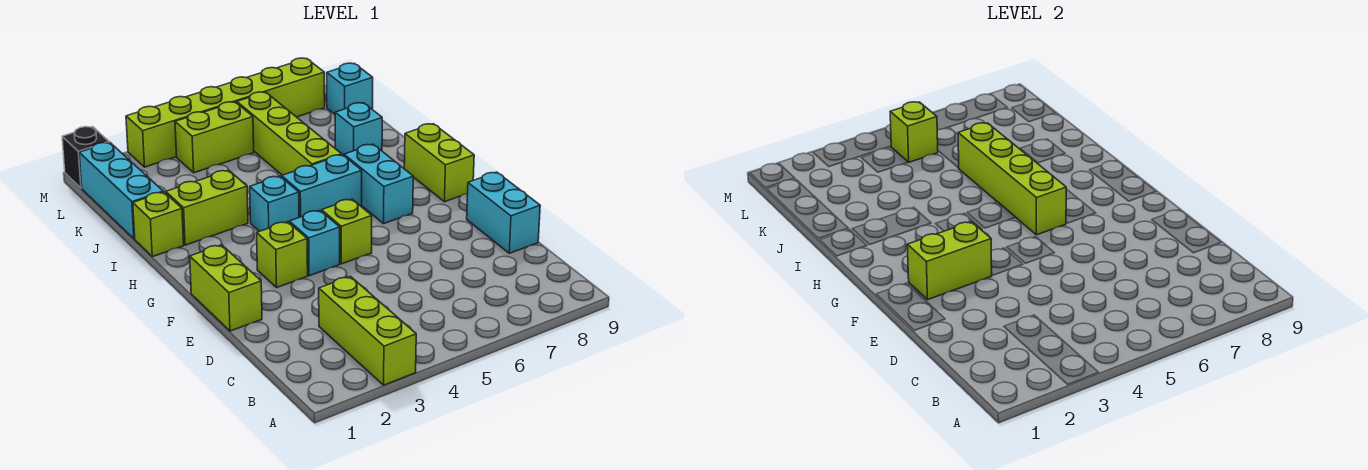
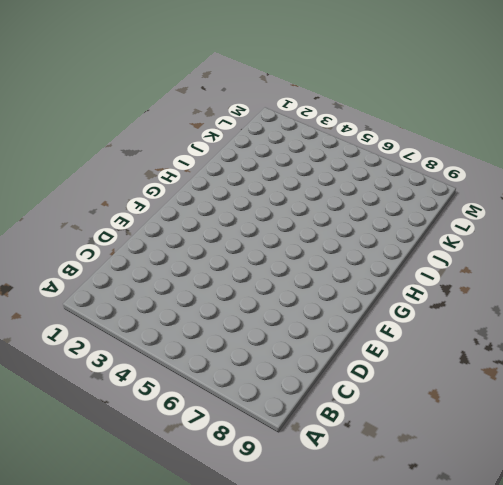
none -> lime 1x3 brick [319,276,416,385]
none -> cyan 1x2 brick [467,172,540,253]
none -> lime 1x2 brick [190,245,262,331]

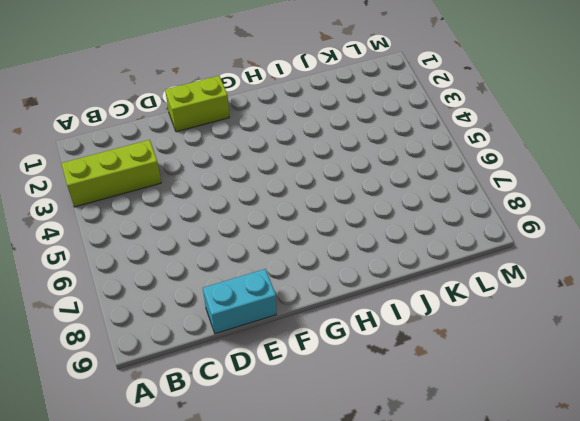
none -> lime 1x1 brick [257,222,308,287]
none -> cyan 1x1 brick [289,210,340,276]
none -> lime 1x1 brick [322,199,372,264]

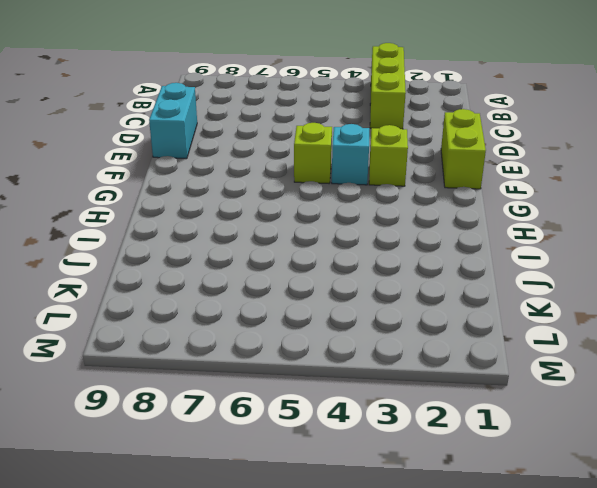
none -> cyan 1x2 brick [344,144,413,224]
none -> lime 1x2 brick [404,124,474,202]
none -> cyan 1x1 brick [250,176,299,232]

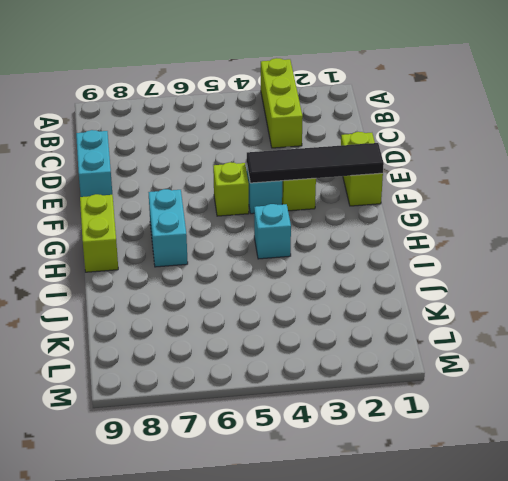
black 1x4 tile [247,143,384,183] -> lime 1x2 brick [907,222,992,300]
none -> cyan 1x2 brick [282,155,362,217]
none -> lime 1x1 brick [133,192,184,257]
none -> lime 1x2 brick [166,170,248,245]

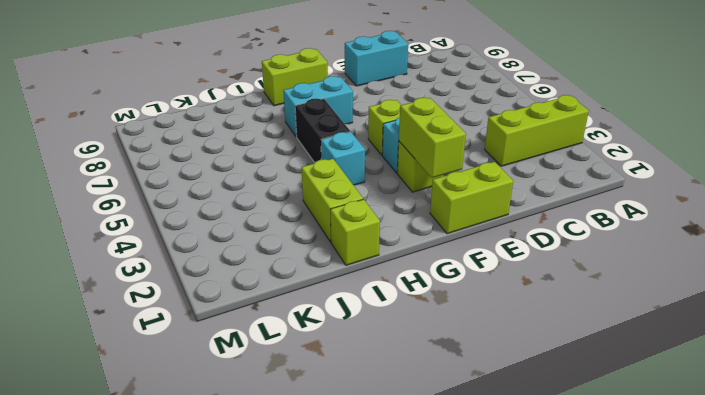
black 1x2 brick [295,98,350,163] -> cyan 1x2 brick [282,155,362,217]
none -> lime 1x4 brick [237,92,342,175]
none -> cyan 1x3 brick [79,142,163,239]
none -> cyan 1x1 brick [335,103,382,155]

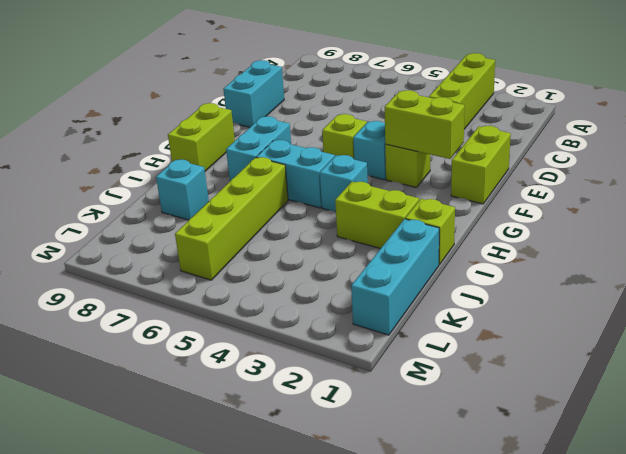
none -> lime 1x2 brick [175,102,254,173]
none -> cyan 1x1 brick [327,63,373,114]
none -> black 1x1 brick [62,127,109,188]

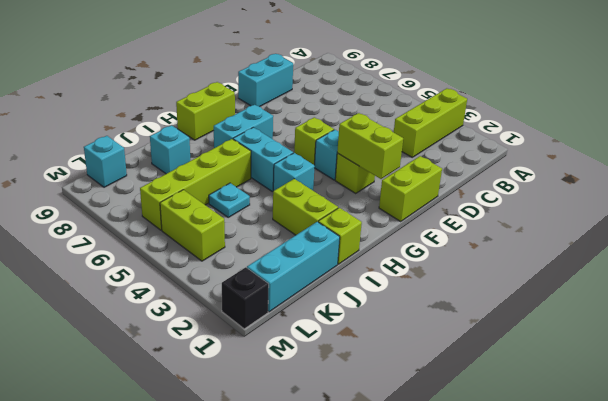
cyan 1x1 plate [209,183,250,217] -> none
none -> lime 1x6 brick [126,58,325,167]
none -> lime 1x4 brick [958,123,1066,235]
none -> lime 1x1 brick [890,102,938,162]

